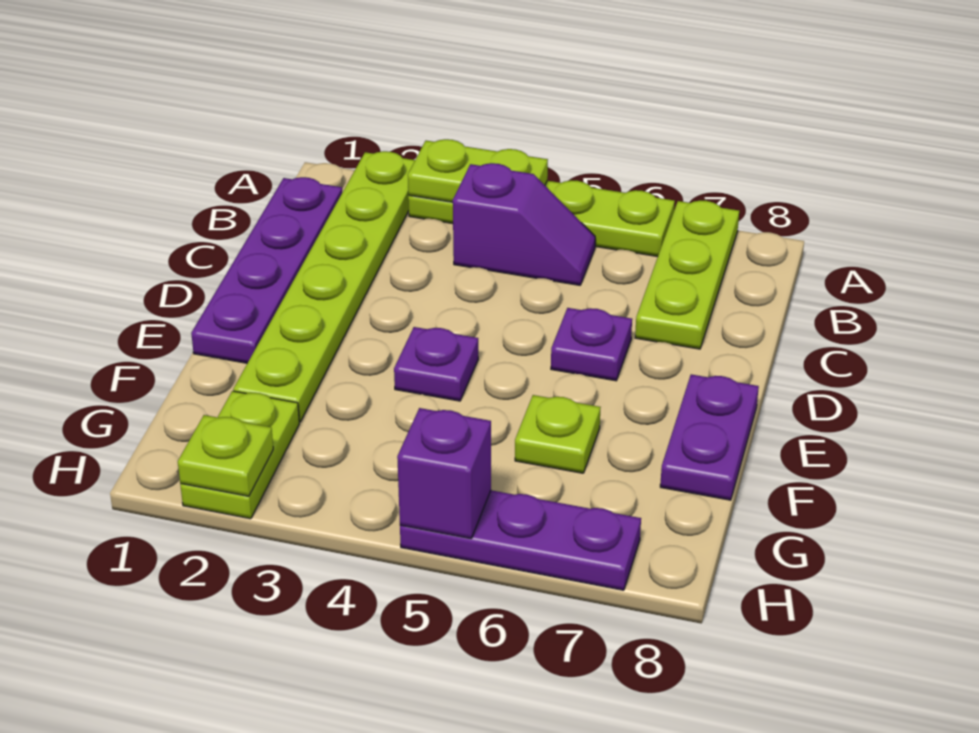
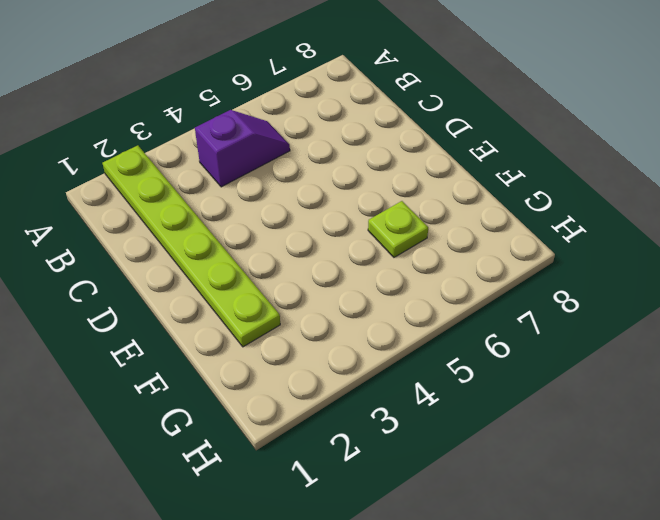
none -> lime 1x4 plate [408,180,675,257]
none -> lime 1x3 plate [635,200,739,349]
none -> purple 1x4 plate [191,177,342,363]

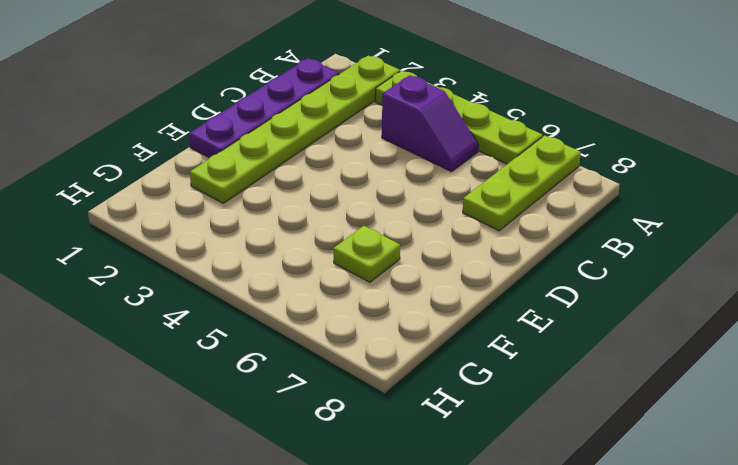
none -> purple 1x1 plate [551,308,632,381]
none -> purple 1x1 plate [394,327,478,401]
none -> purple 1x2 plate [660,374,759,500]

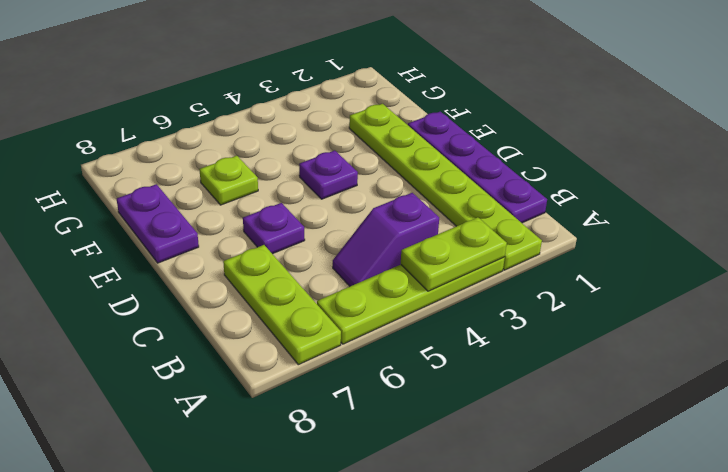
none -> lime 1x2 plate [180,391,299,519]
none -> purple 1x3 plate [400,490,641,590]
none -> lime 1x1 plate [178,415,273,496]

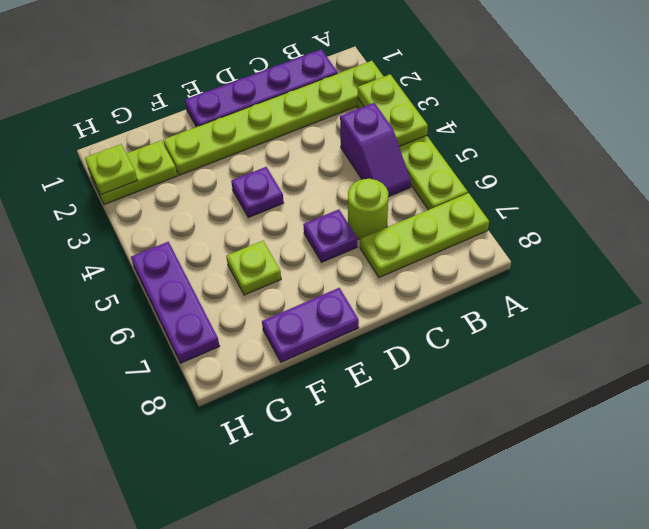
lime 1x1 round brick [348,179,388,239] -> none
none -> purple 1x1 brick [397,408,491,539]

